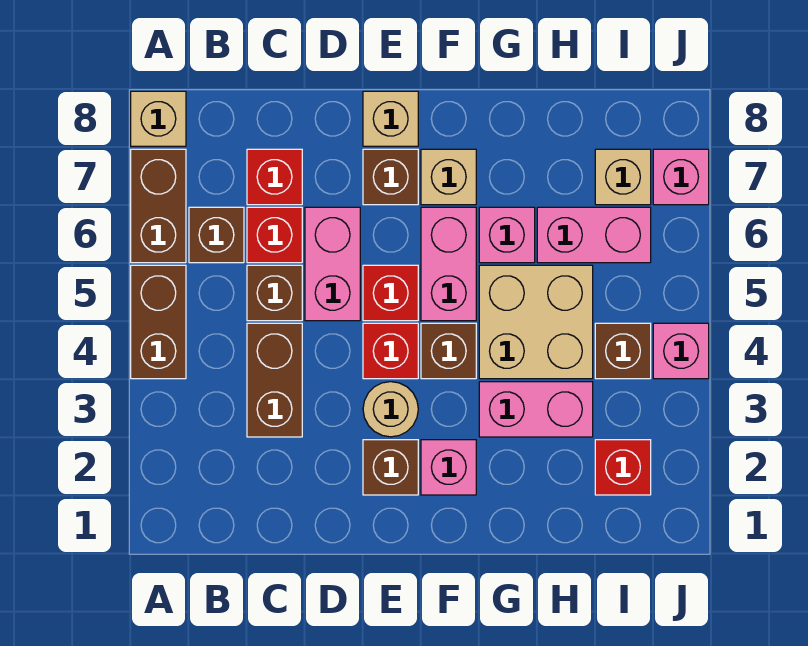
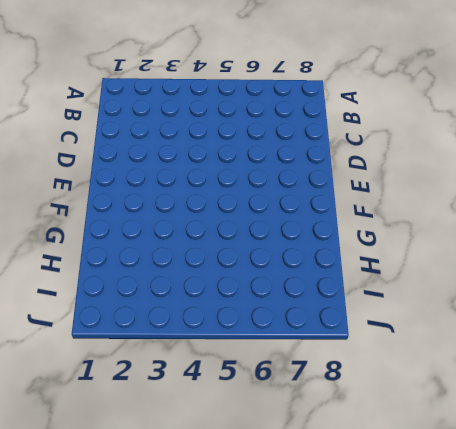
none -> brown 1x2 brick [131,265,186,379]
none -> brown 1x2 brick [131,149,186,263]
none -> tan 1x1 brick [131,91,186,146]

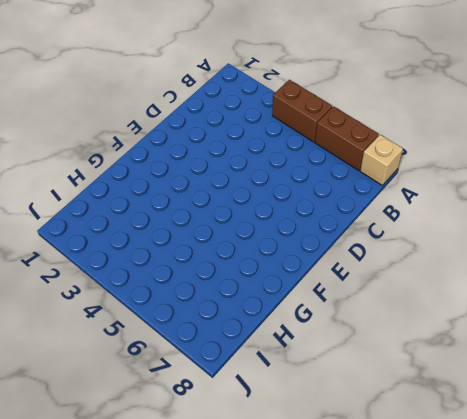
none -> brown 1x1 brick [189,207,244,263]
none -> brown 1x2 brick [247,323,302,437]
none -> brown 1x1 brick [247,265,302,321]

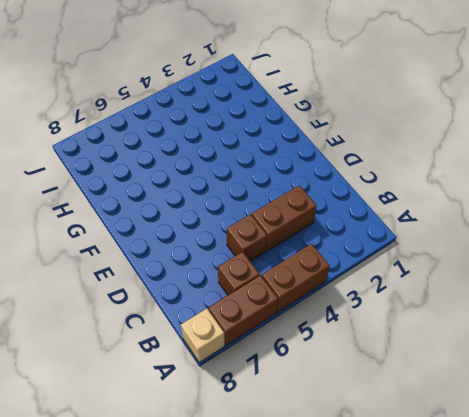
none -> red 1x1 brick [247,207,302,263]
none -> red 1x1 brick [247,149,302,205]
none -> pink 1x2 brick [305,207,360,321]

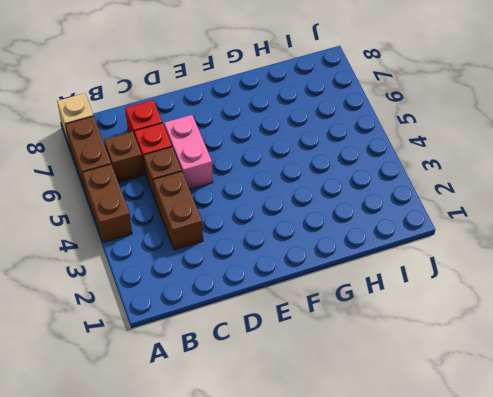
none -> brown 1x1 brick [363,440,418,495]
none -> tan 1x1 round brick [363,382,418,437]
none -> red 1x1 brick [363,323,418,379]

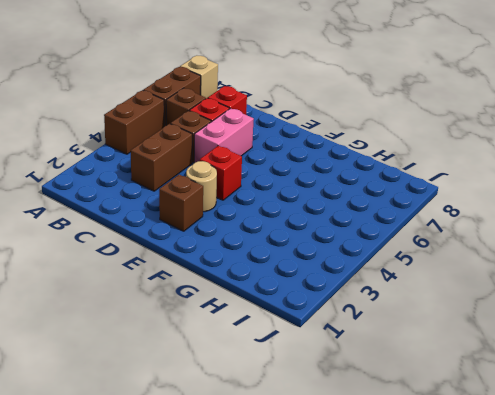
none -> red 1x1 brick [363,265,418,321]
none -> brown 1x1 brick [363,149,418,205]
none -> tan 1x1 brick [363,91,418,146]

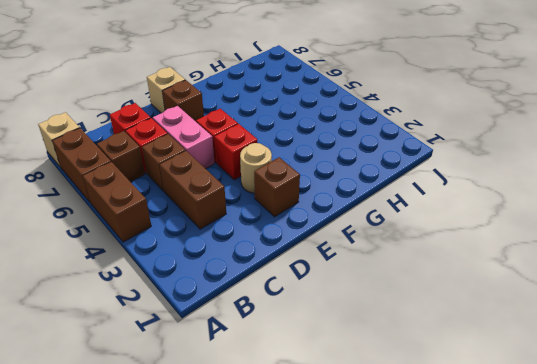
none -> pink 1x1 brick [421,440,476,495]
none -> brown 1x1 brick [421,323,476,379]
none -> pink 1x2 brick [421,207,476,321]

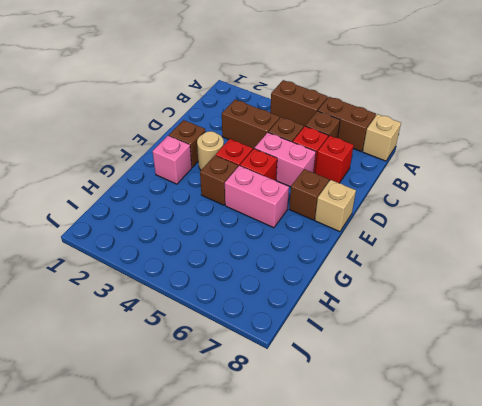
none -> tan 1x1 brick [421,149,476,205]
none -> pink 1x2 brick [479,382,593,437]
none -> tan 2x2 brick [479,265,593,379]

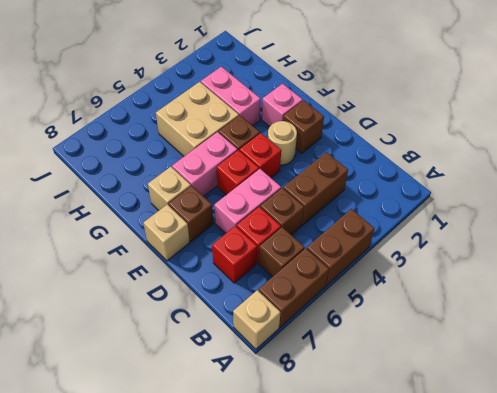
none -> pink 1x1 brick [479,207,535,263]
none -> pink 1x2 brick [537,207,651,263]
none -> red 1x1 brick [595,440,651,495]

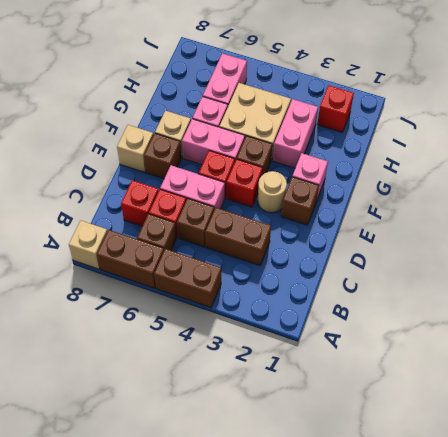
none -> brown 1x1 brick [595,323,651,379]
none -> tan 1x1 brick [595,149,651,205]
none -> pink 1x1 brick [653,323,709,379]

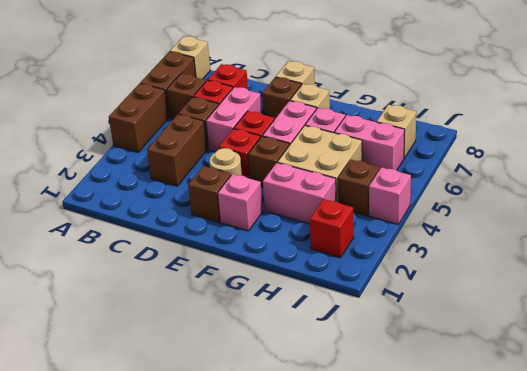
none -> pink 1x1 brick [653,149,709,205]

